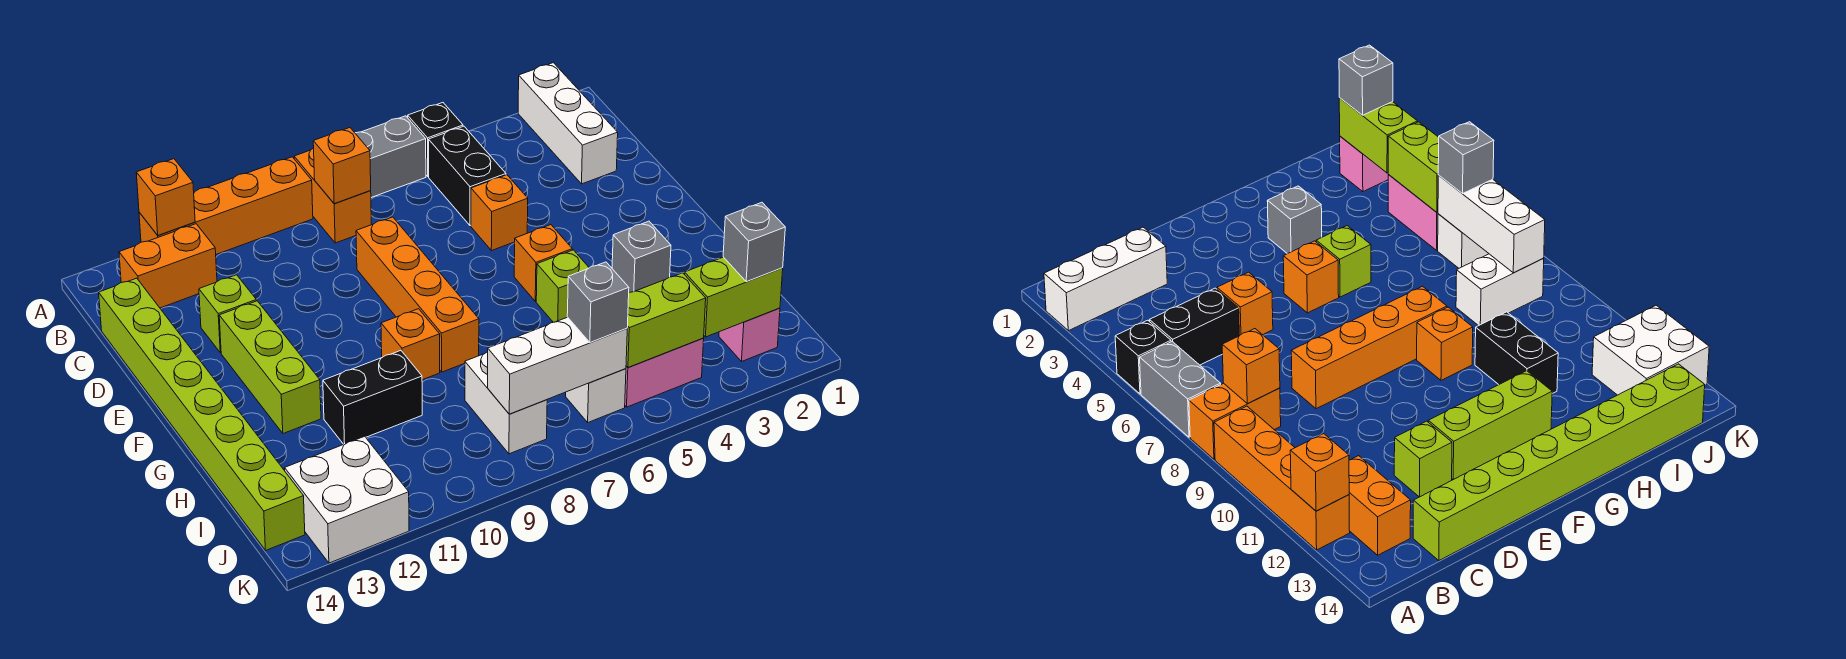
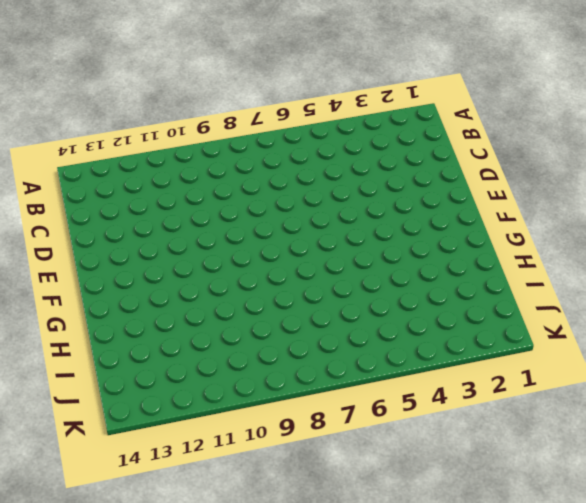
none -> white 1x3 brick [518,63,618,184]
none -> black 1x1 brick [408,103,463,177]
none -> grey 1x2 brick [355,116,426,198]

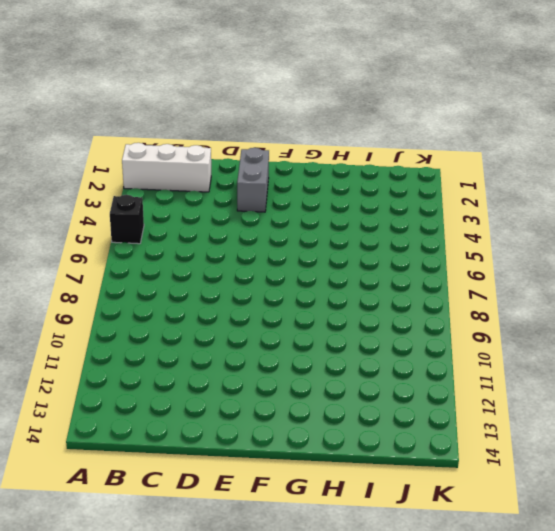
grey 1x2 brick [237,148,269,212] -> grey 1x2 brick moved to [355,116,426,198]
none -> orange 1x2 brick [294,148,371,243]
none -> orange 1x4 brick [139,157,313,254]
none -> black 1x2 brick [429,126,506,226]

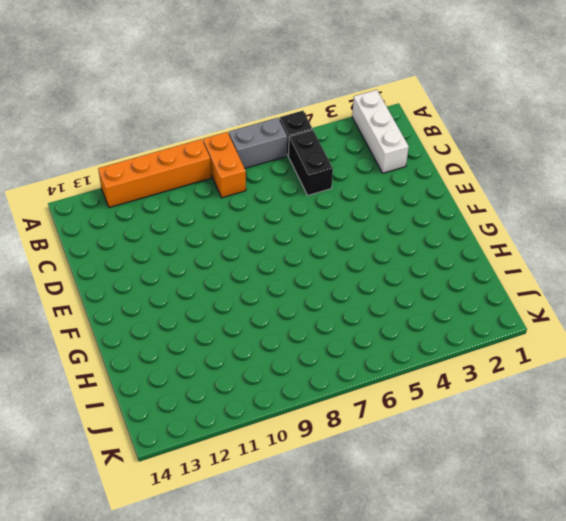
none -> orange 1x2 brick [119,224,217,308]
none -> lime 1x8 brick [99,278,305,550]
none -> orange 1x1 brick [471,175,528,251]

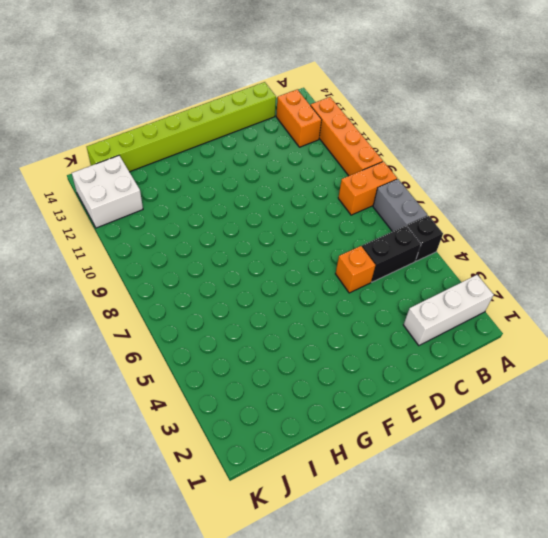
none -> orange 1x4 brick [356,217,479,372]
none -> lime 1x1 brick [199,275,256,353]
none -> lime 1x3 brick [219,301,321,433]

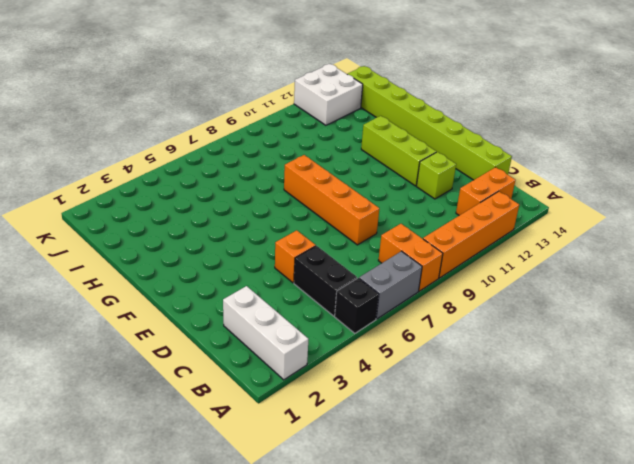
none -> orange 1x1 brick [514,225,572,301]
none -> grey 1x1 brick [612,221,671,293]
none -> lime 1x1 brick [536,250,589,322]

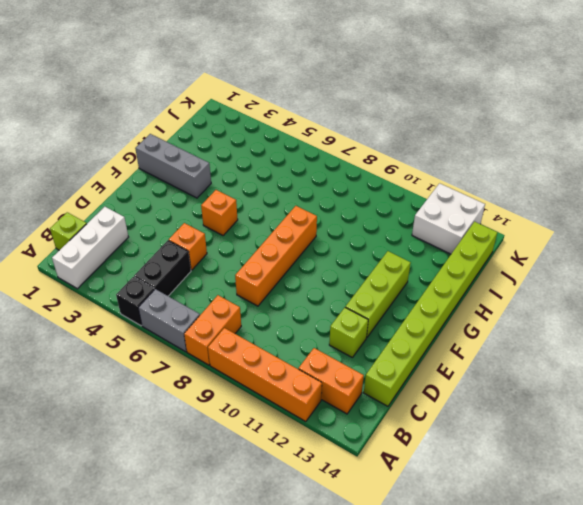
lime 1x1 brick [50,212,87,250] -> lime 1x1 brick moved to [536,250,589,322]
grey 1x3 brick [135,134,211,198] -> grey 1x1 brick [612,221,671,293]
none -> orange 1x1 brick [381,309,440,380]
none -> black 1x2 brick [323,351,422,444]
none -> white 1x2 brick [465,352,547,454]

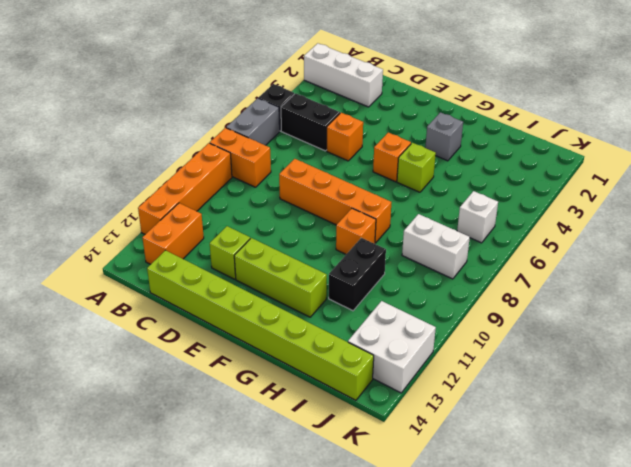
none -> pink 1x1 brick [719,308,780,361]
none -> pink 1x2 brick [625,338,704,407]
none -> orange 1x1 brick [136,159,195,236]

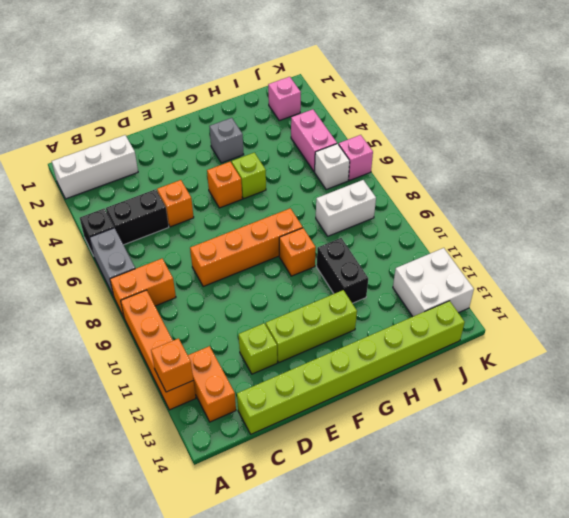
pink 1x1 brick [339,135,373,181] -> none
none -> orange 1x1 brick [313,128,371,204]
none -> lime 1x2 brick [685,257,783,337]
none -> lime 1x2 brick [626,273,706,367]

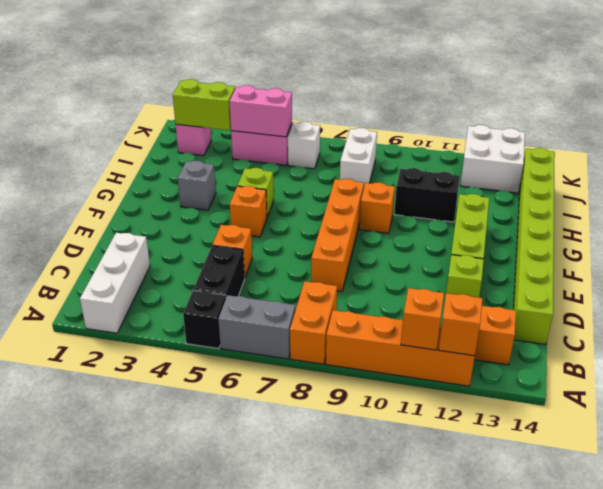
orange 1x1 brick [401,288,444,350] -> orange 1x1 brick moved to [313,128,371,204]
pink 1x2 brick [229,85,292,137] -> lime 1x2 brick [626,273,706,367]
none -> white 1x3 brick [488,317,627,414]
none -> grey 1x1 brick [723,202,785,282]
none -> grey 1x1 brick [567,262,629,342]

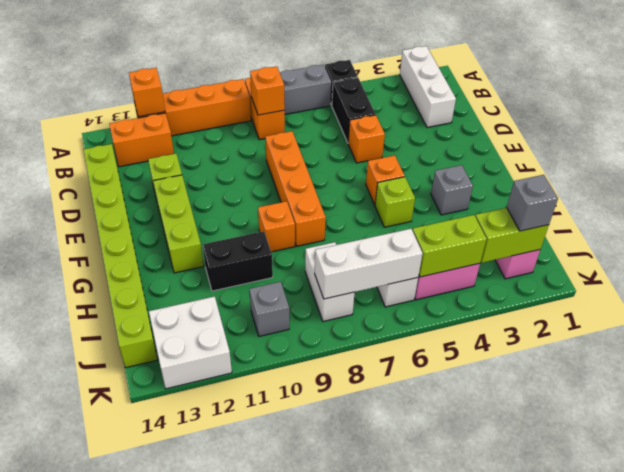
grey 1x1 brick [250,282,289,336] -> grey 1x1 brick moved to [567,262,629,342]

